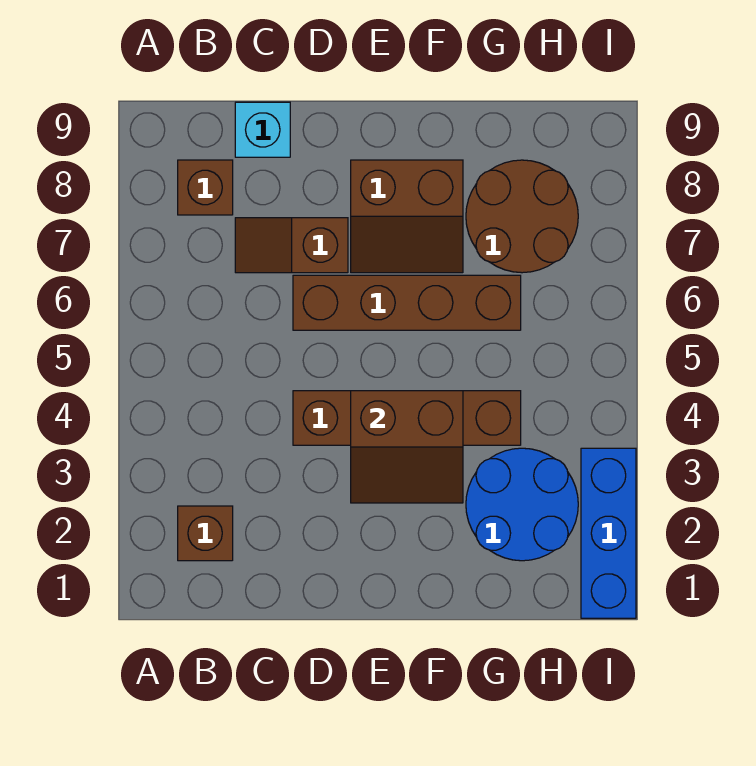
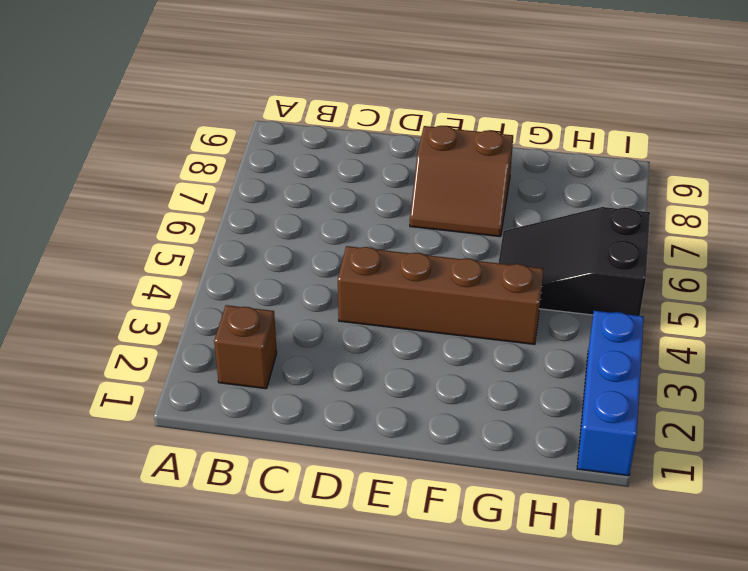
black 2x3 slope [498,207,650,316] -> brown 1x4 brick [293,275,521,330]
none -> brown 1x1 brick [178,160,233,215]
none -> brown 1x2 slope [235,218,348,273]

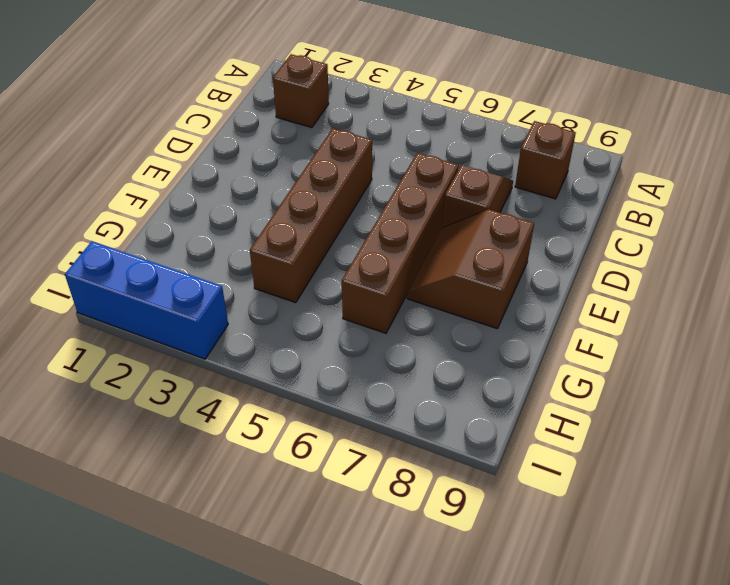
none -> cyan 1x1 brick [235,102,290,157]
none -> blue 2x2 round brick [466,448,578,561]

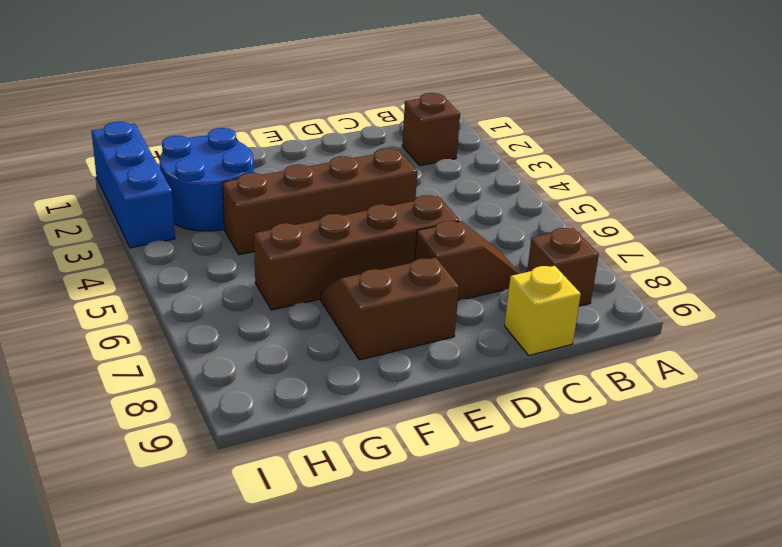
yellow 1x1 brick [505,266,581,355] -> cyan 1x1 brick [235,102,290,157]
none -> brown 2x2 round brick [466,160,578,273]
none -> brown 2x2 slope [351,391,463,503]

